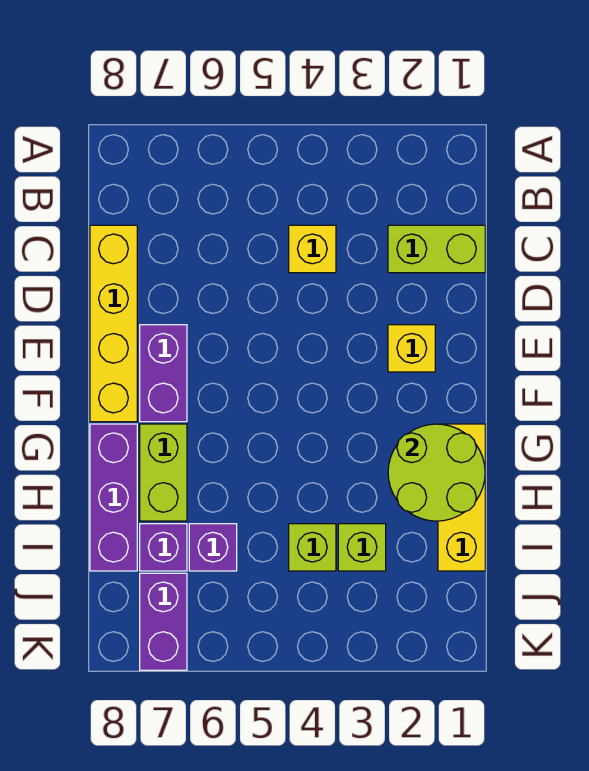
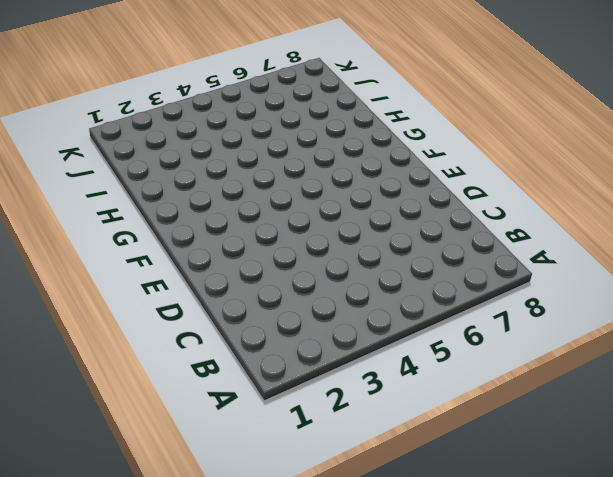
none -> lime 1x2 brick [388,225,485,273]
none -> yellow 1x1 brick [289,225,336,273]
none -> yellow 1x4 brick [90,225,137,422]

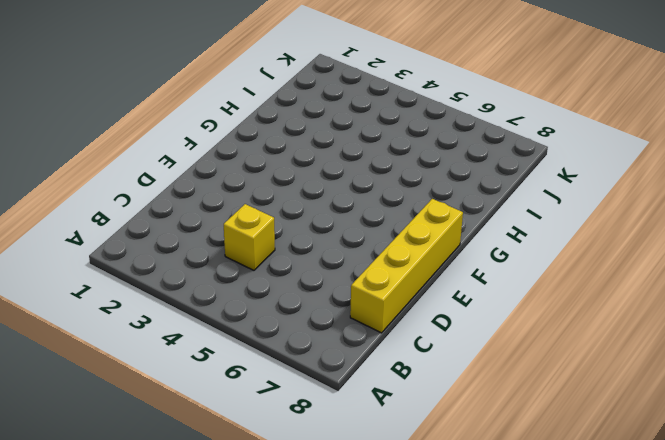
none -> lime 1x2 brick [388,225,485,273]
none -> yellow 1x1 brick [388,325,435,372]
none -> purple 1x2 brick [140,325,187,422]

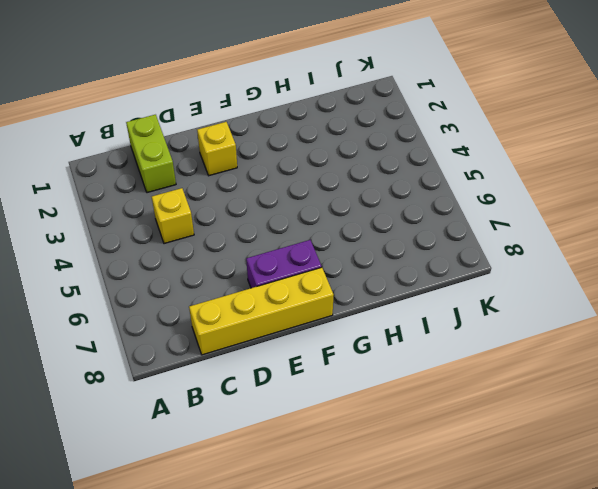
none -> yellow 1x3 brick [438,424,485,571]
none -> lime 1x2 brick [140,424,187,521]
none -> purple 1x3 brick [90,424,137,571]

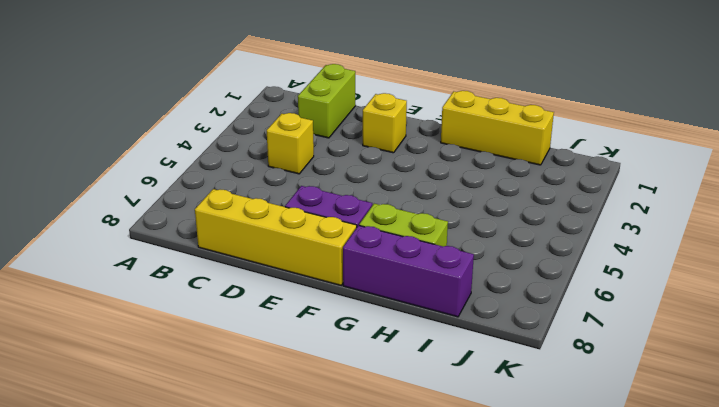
none -> lime 1x1 brick [338,524,386,571]
none -> lime 1x1 brick [289,524,336,571]
none -> purple 1x1 brick [189,524,237,571]

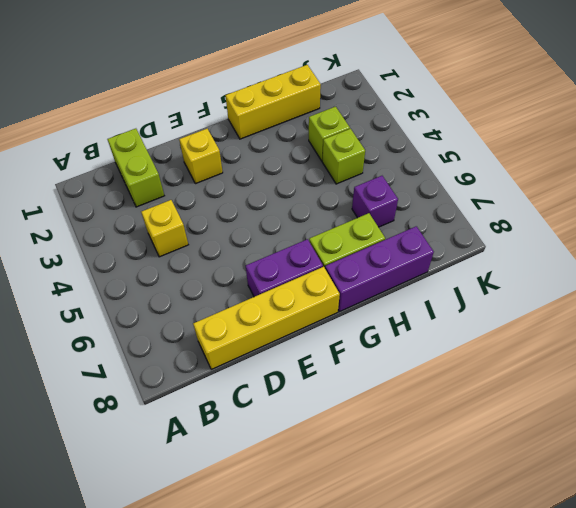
none -> purple 1x1 brick [140,524,187,571]
none -> purple 1x2 brick [140,573,187,670]
none -> lime 2x2 round brick [388,424,485,521]

